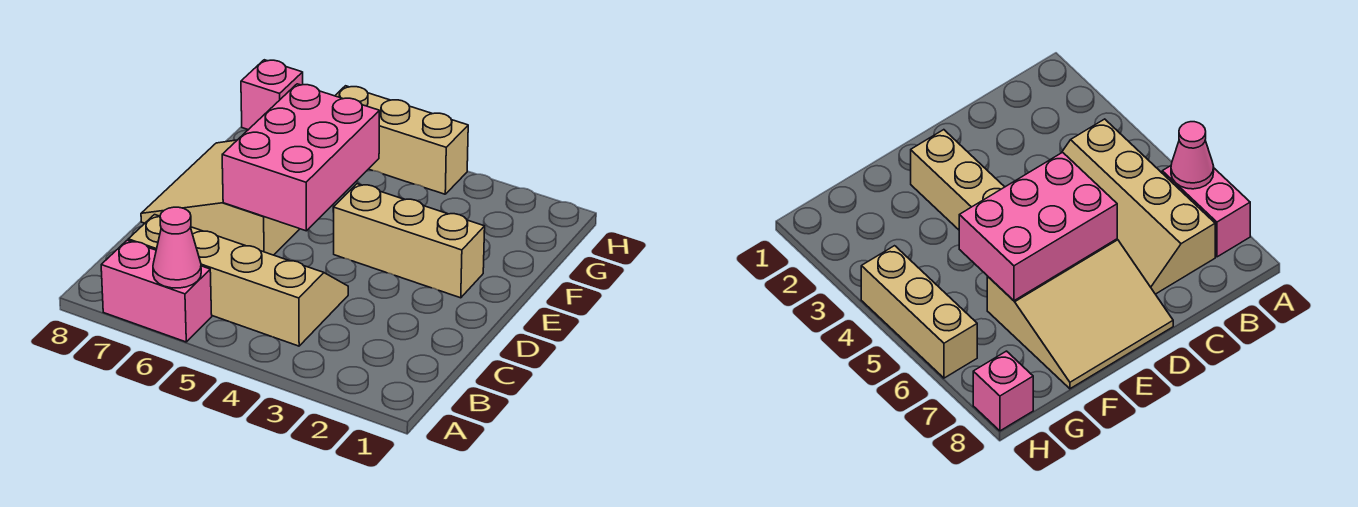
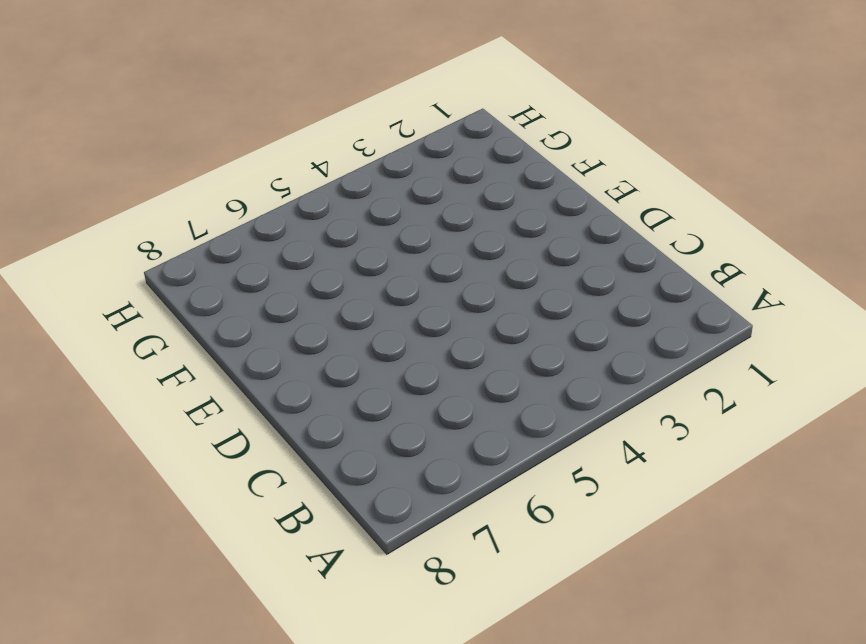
none -> pink 1x2 brick [101,240,212,342]
none -> tan 2x4 slope [128,215,348,346]

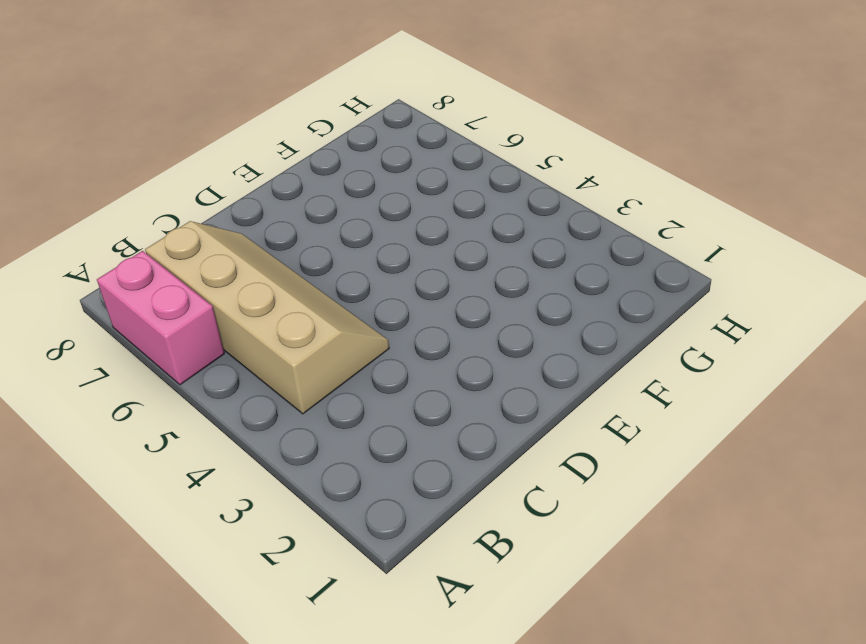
none -> tan 3x3 slope [141,140,299,255]
none -> tan 1x3 brick [334,184,485,298]

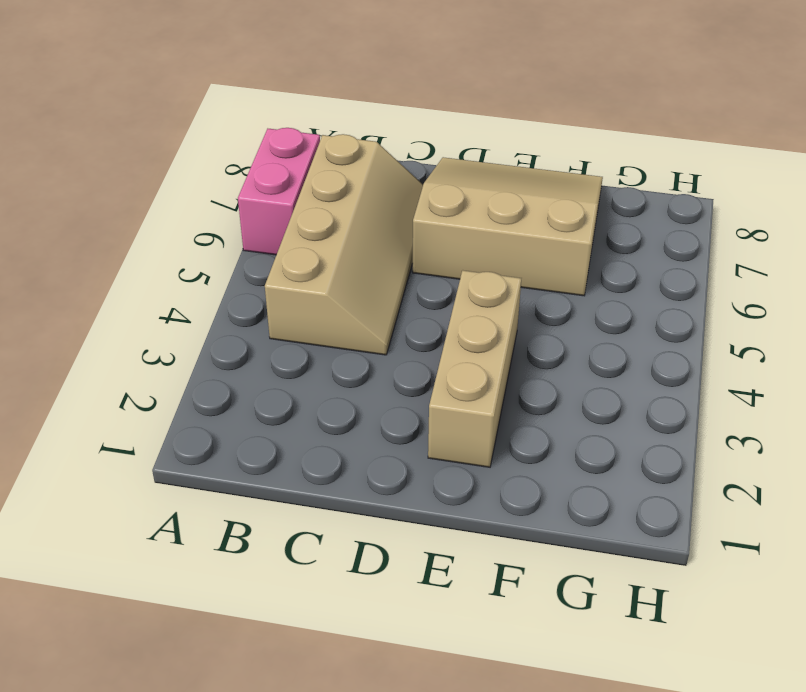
none -> tan 1x3 brick [335,86,468,194]
none -> pink 1x1 brick [241,60,303,130]

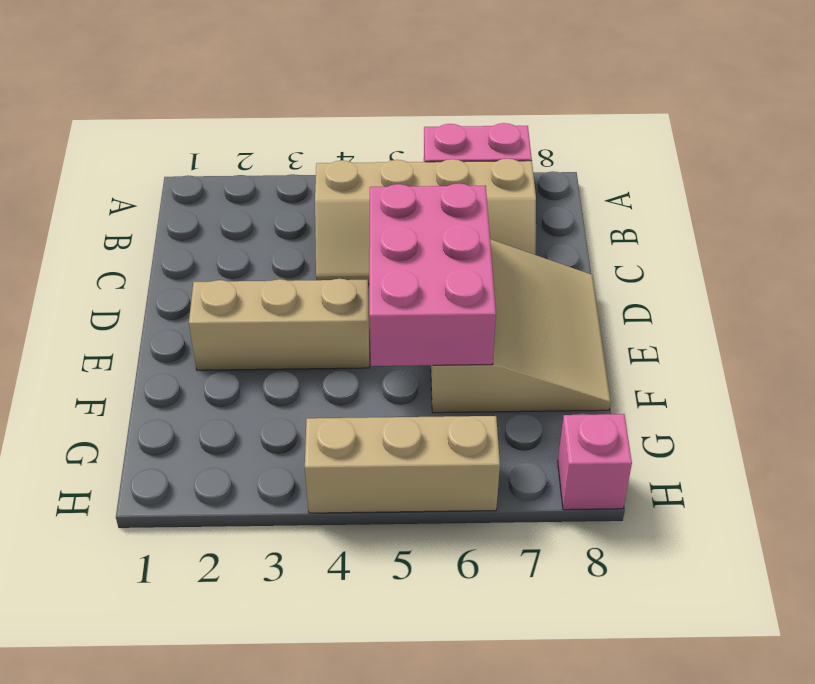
none -> pink 1x1 cone [153,207,201,288]

